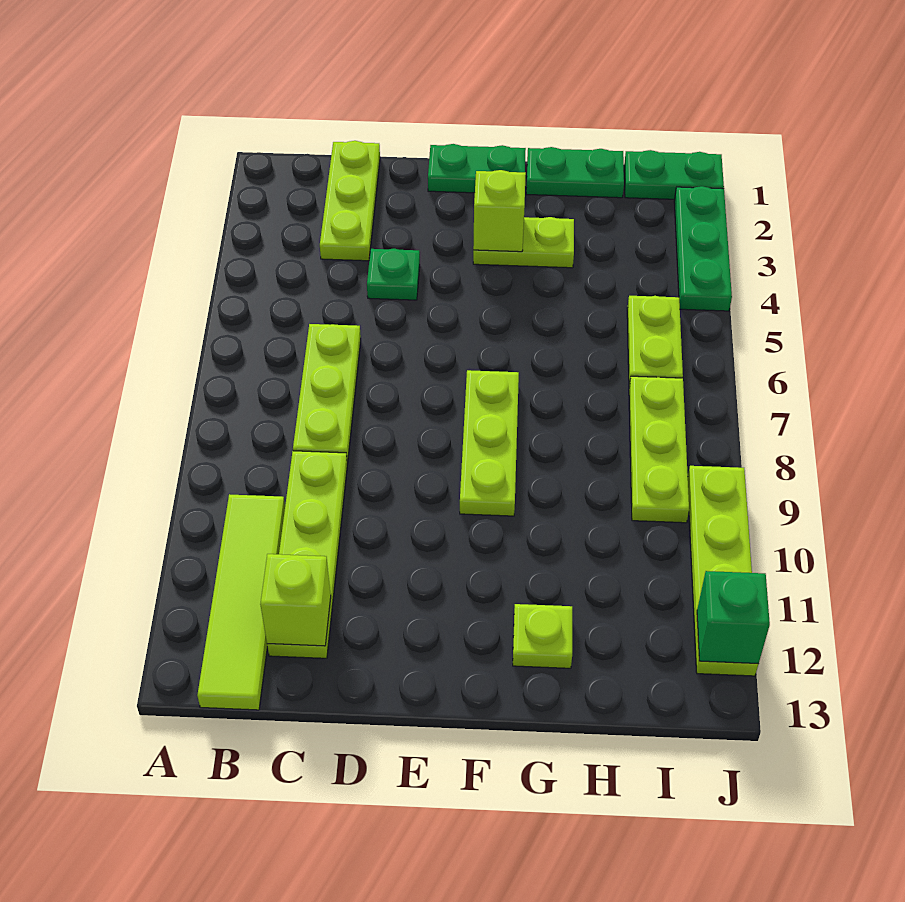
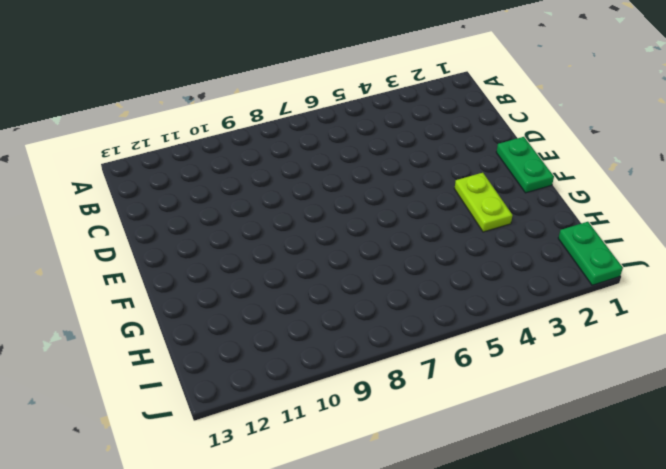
none -> lime 1x4 tile [197,494,285,710]
none -> lime 1x3 plate [320,141,380,261]
none -> lime 1x3 plate [293,324,361,464]

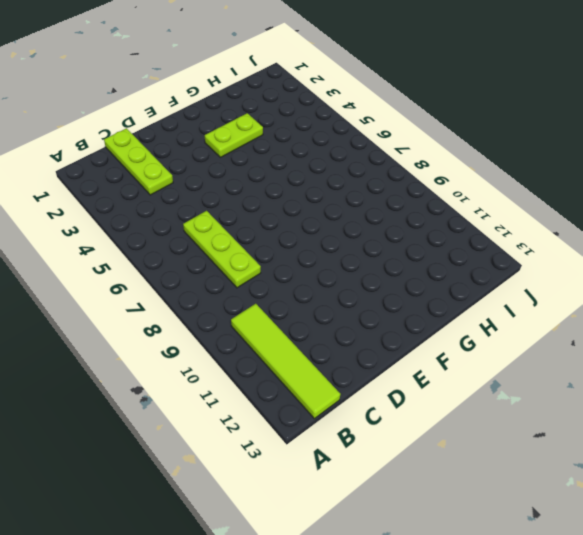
none -> lime 1x4 plate [267,451,347,658]
none -> green 1x1 plate [367,249,420,300]
none -> green 1x2 plate [428,144,526,193]

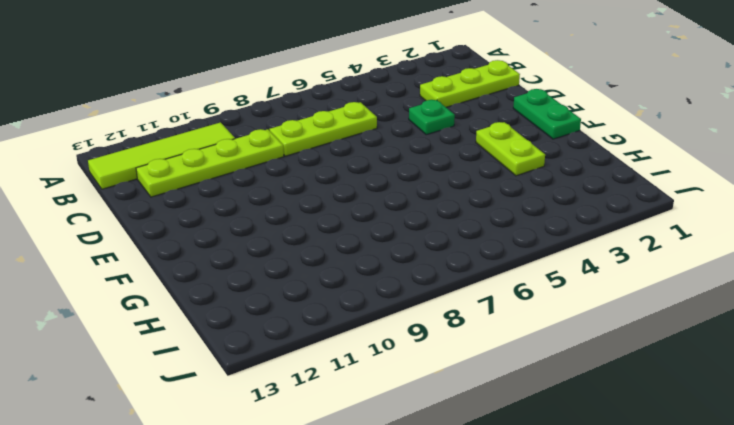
none -> lime 1x3 plate [460,370,519,516]
none -> green 1x2 plate [526,147,624,198]
none -> lime 1x1 plate [513,604,572,668]

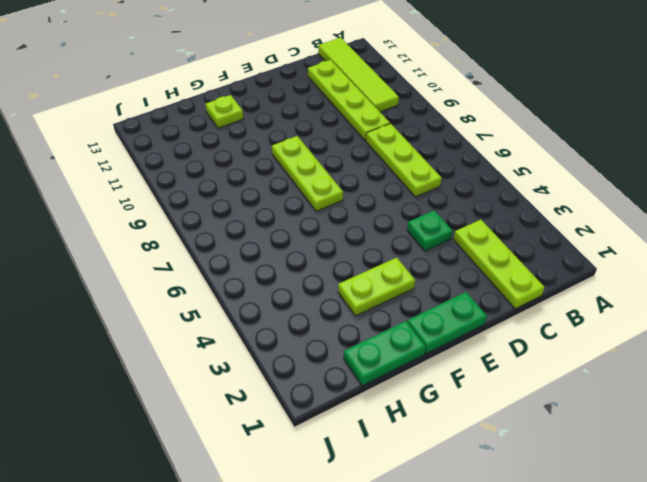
none -> green 1x2 plate [624,150,724,199]
none -> lime 1x2 plate [627,296,683,386]
none -> lime 1x3 plate [629,376,689,523]

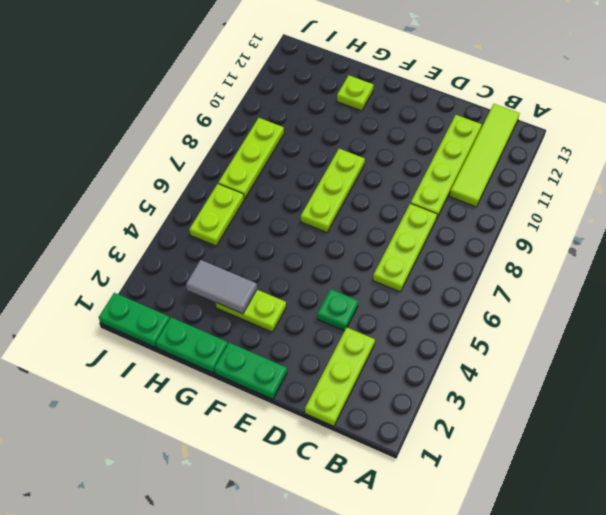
grey 1x2 tile [186,260,257,314] -> none
none -> green 1x3 plate [674,186,732,311]
none -> lime 1x4 plate [688,466,758,676]
none -> lime 1x1 brick [260,554,331,646]

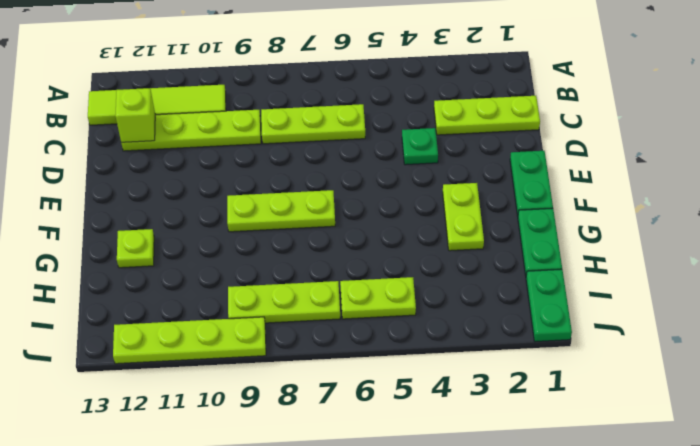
none -> green 1x3 plate [674,186,732,311]
none -> lime 1x1 brick [473,170,526,252]
none -> green 1x1 brick [697,571,770,664]

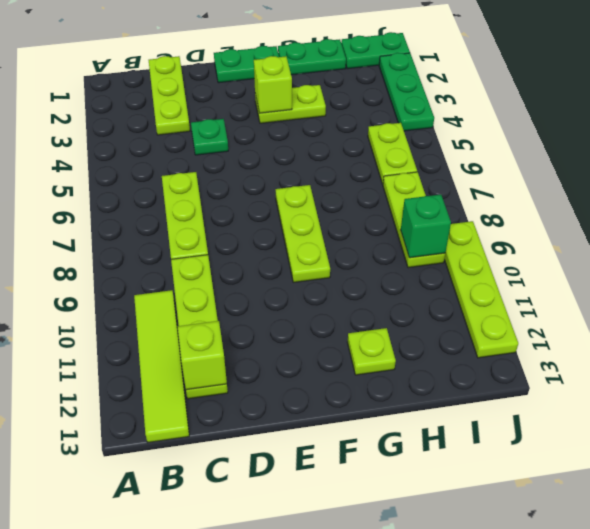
green 1x1 brick [401,195,451,258] -> green 1x1 brick moved to [697,571,770,664]

